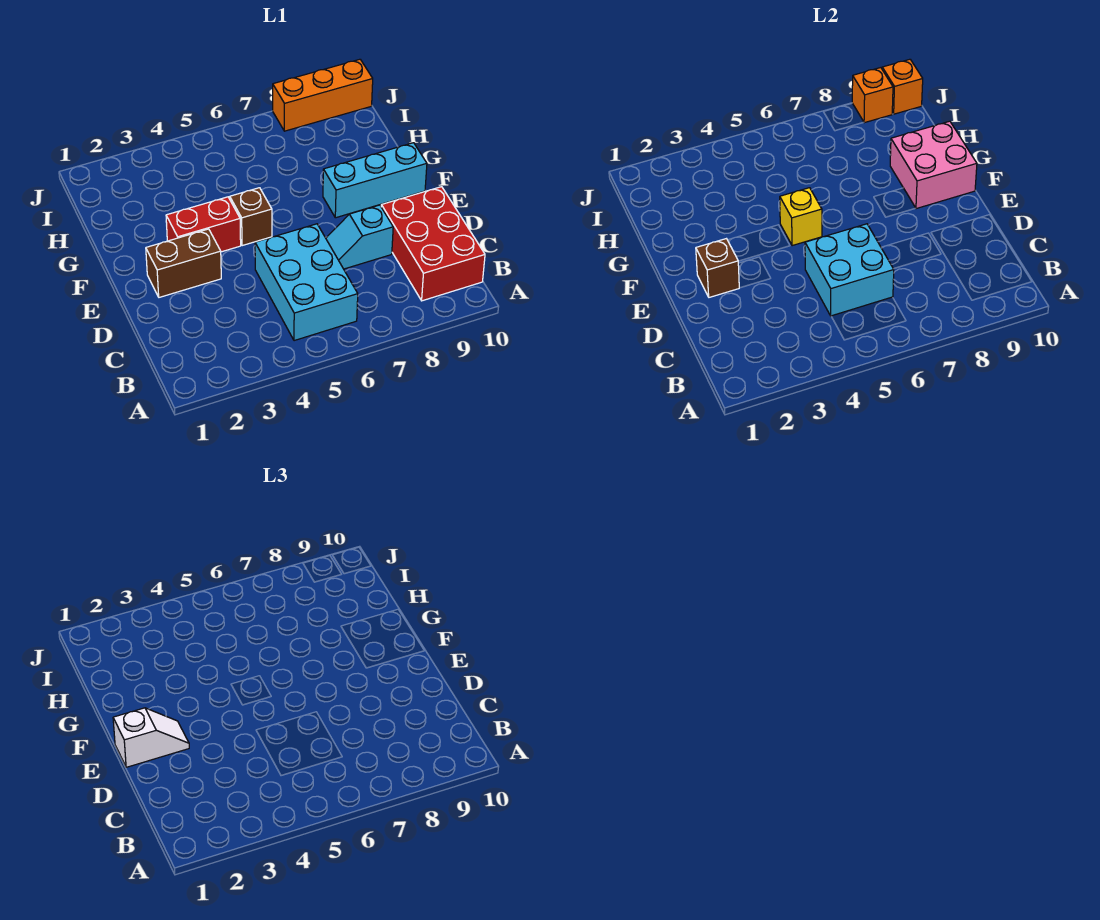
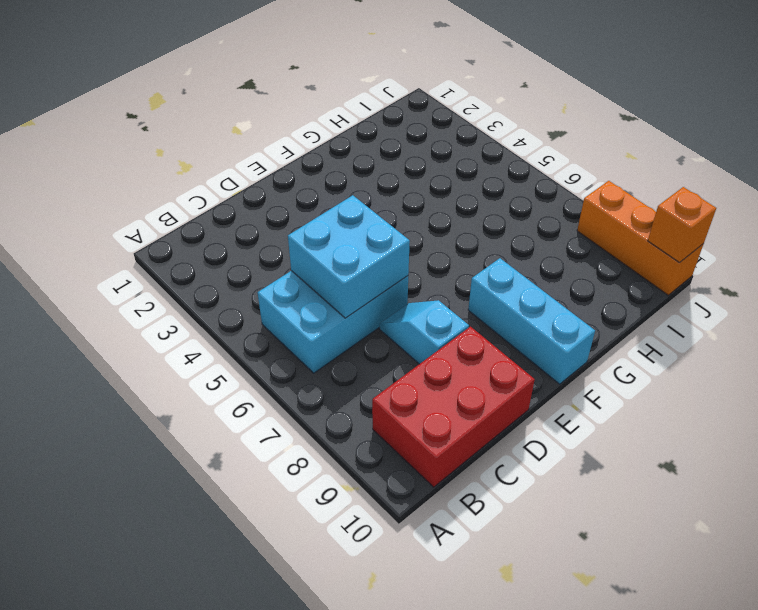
none -> brown 1x2 brick [146,229,221,297]
none -> red 1x2 brick [166,197,241,252]
none -> brown 1x1 brick [230,188,272,246]

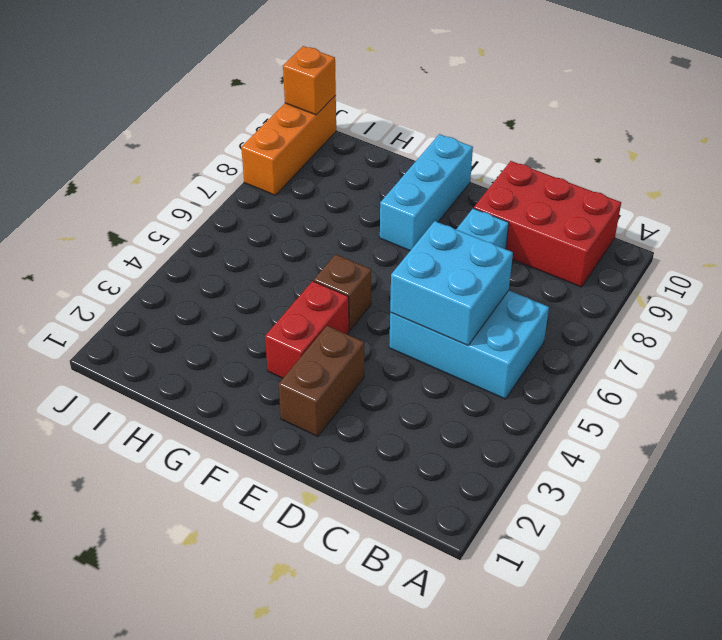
none -> brown 1x1 brick [696,239,739,297]
none -> yellow 1x1 brick [780,188,822,246]
none -> pink 2x2 brick [890,121,977,209]

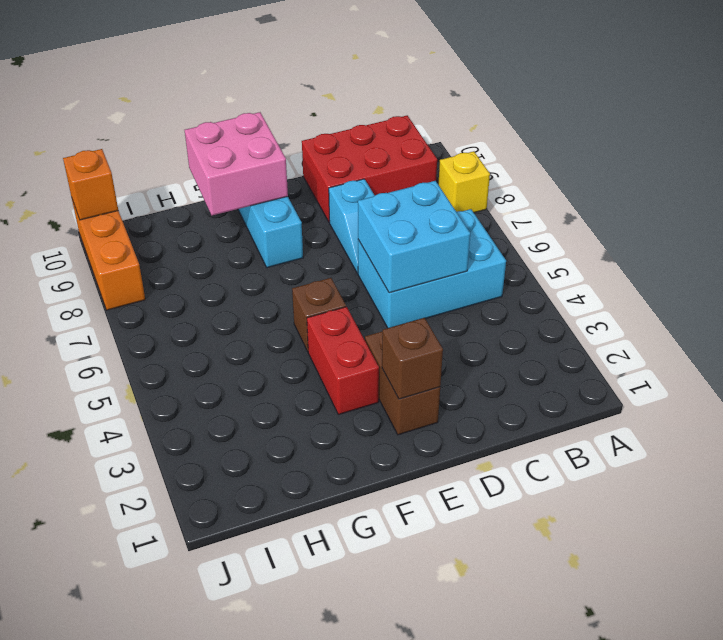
yellow 1x1 brick [438,151,490,213] -> yellow 1x1 brick moved to [780,188,822,246]
none -> orange 1x1 brick [852,68,893,123]
none -> white 1x2 slope [113,708,189,767]

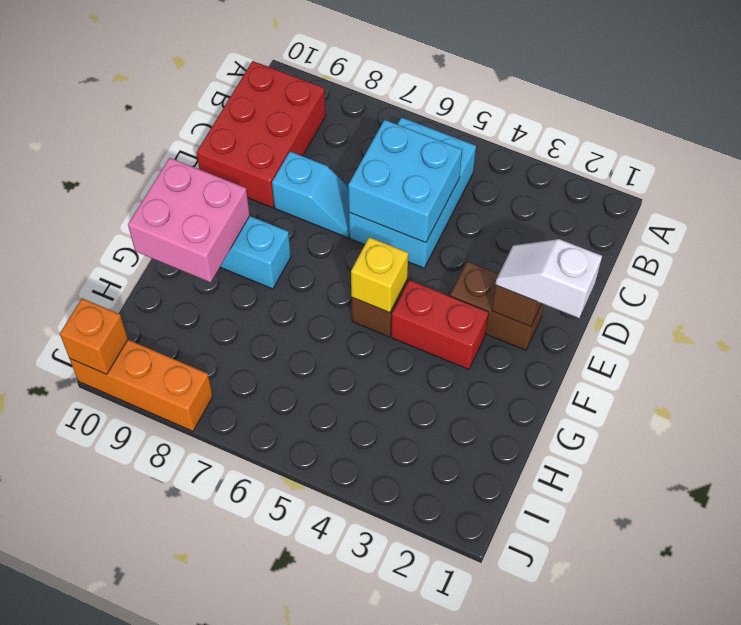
none -> orange 1x1 brick [852,68,893,123]

